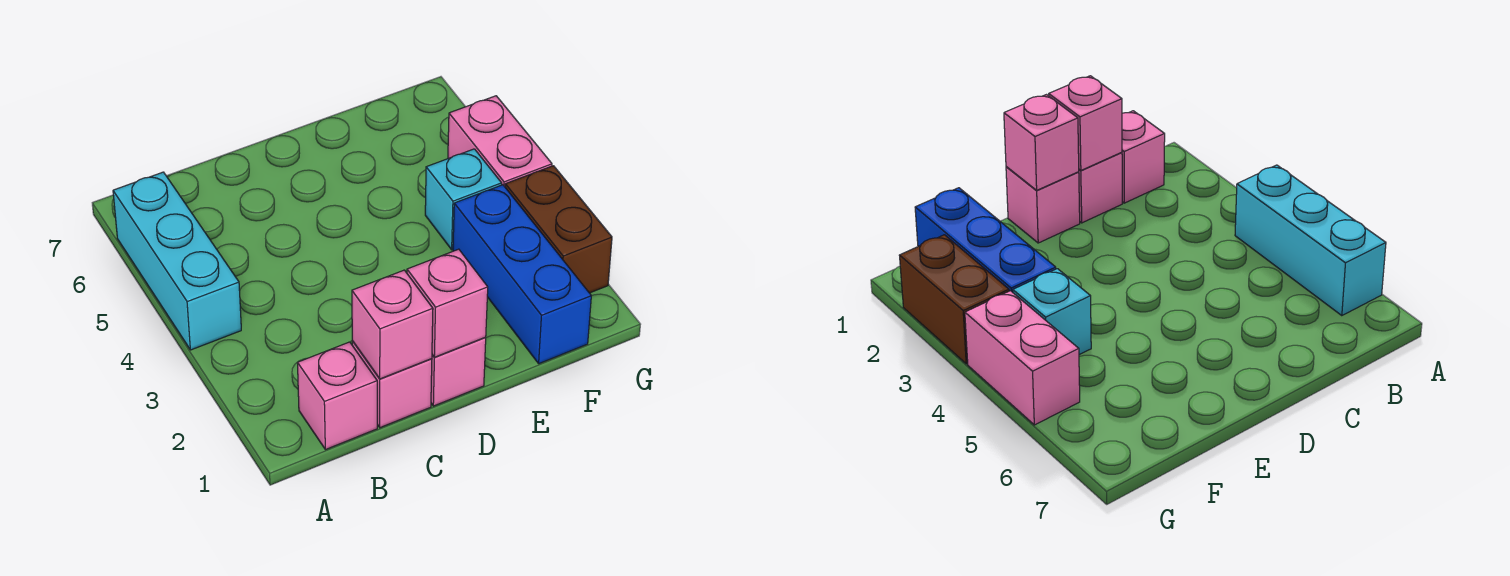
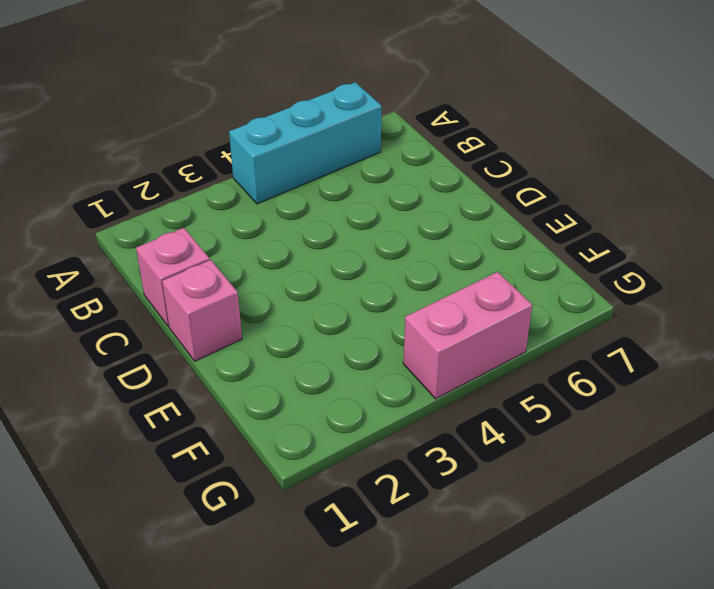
none -> pink 1x1 brick [298,342,377,450]
none -> blue 1x3 brick [453,185,591,364]

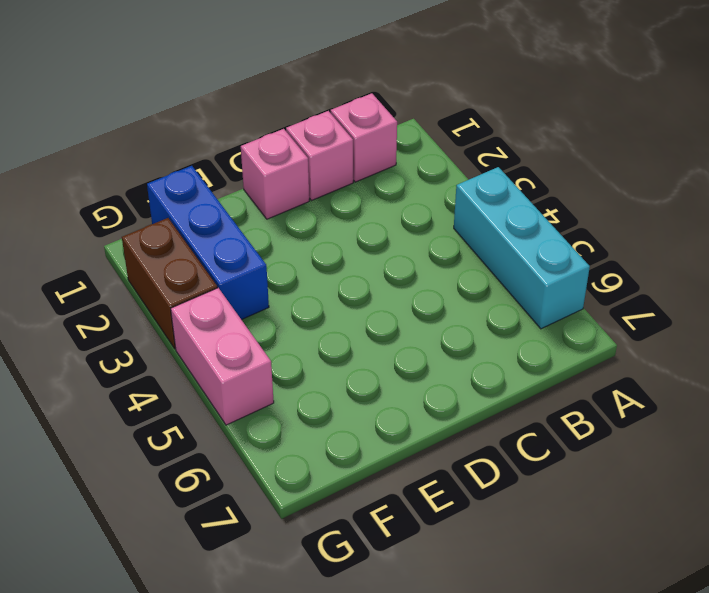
none -> cyan 1x1 brick [425,149,502,250]
none -> pink 1x1 brick [352,270,433,379]

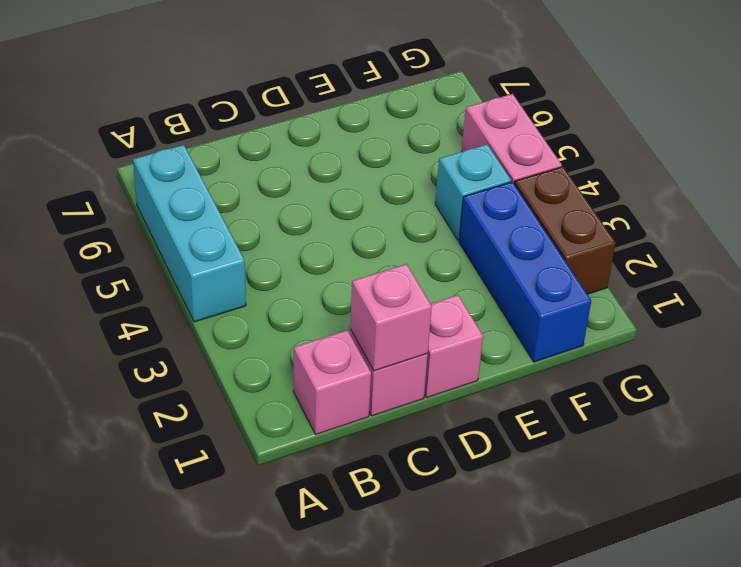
none -> pink 1x1 brick [407,249,488,357]

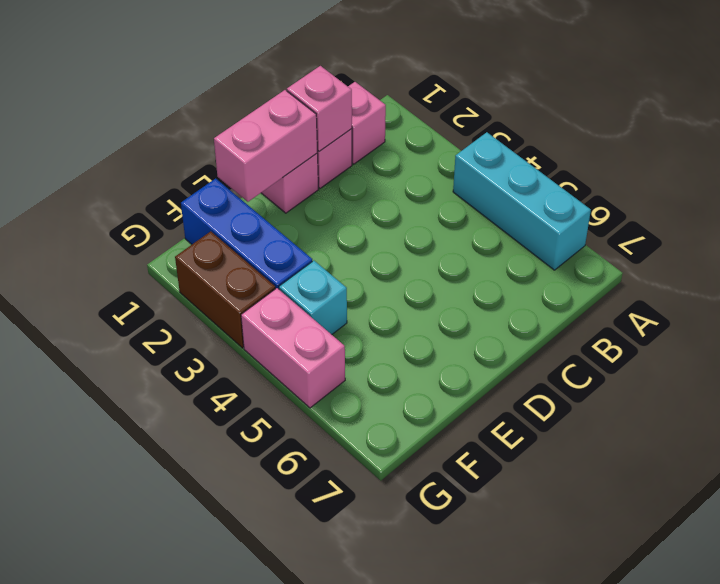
pink 1x2 brick [214,90,317,202] -> pink 1x1 brick [407,249,488,357]

